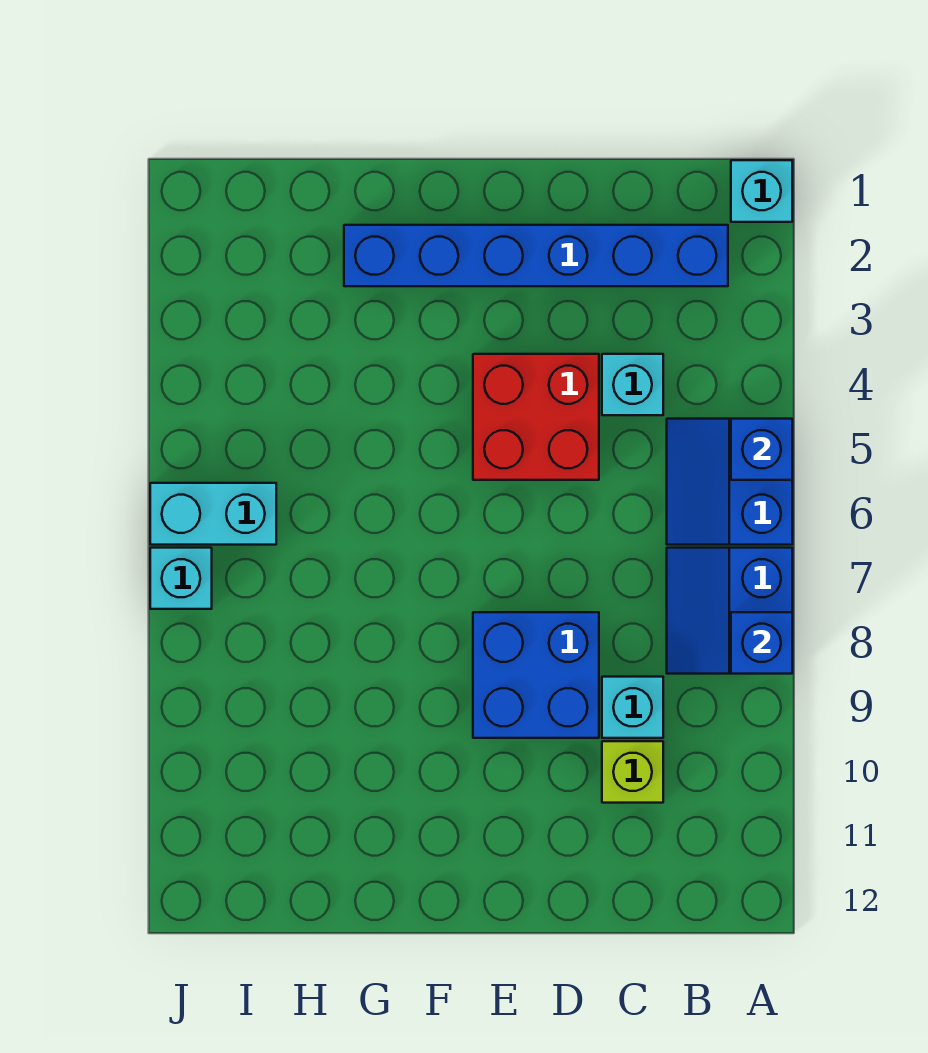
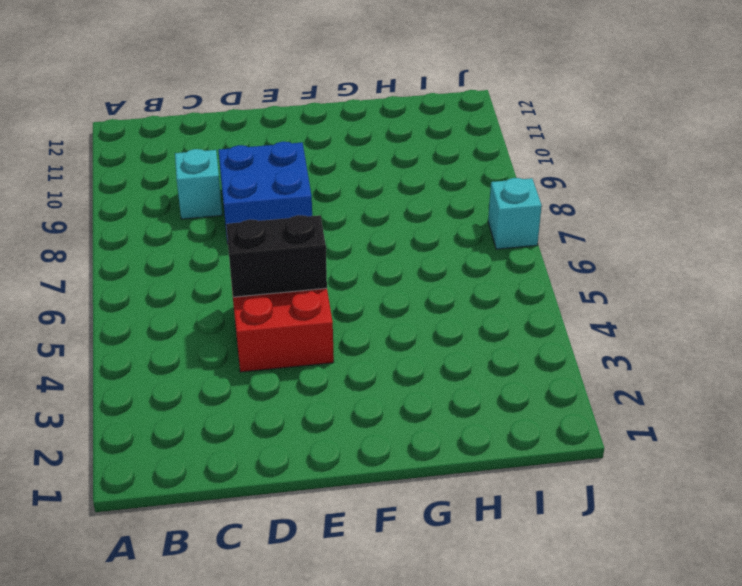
black 1x2 brick [226,215,327,297] -> none
none -> cyan 1x1 brick [731,160,792,222]
none -> blue 2x2 slope [667,419,792,545]
none -> blue 2x2 slope [667,548,792,674]

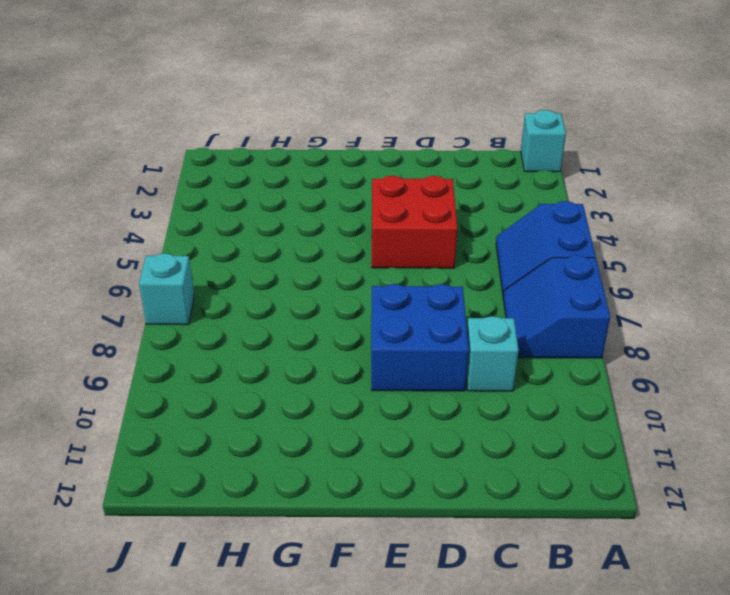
none -> blue 1x6 brick [344,225,728,286]
none -> cyan 1x1 brick [602,354,663,415]
none -> lime 1x1 brick [602,741,663,803]

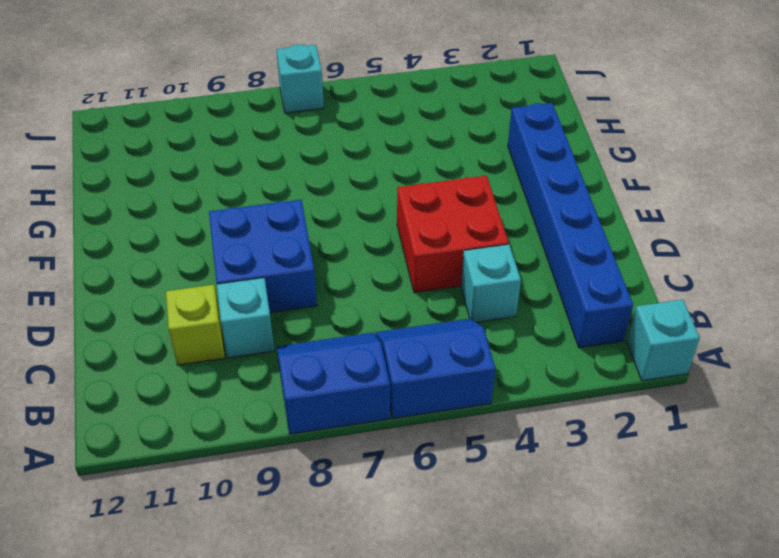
none -> cyan 1x2 brick [150,483,276,545]
none -> blue 1x1 brick [731,419,792,480]
none -> blue 1x1 brick [731,612,792,674]

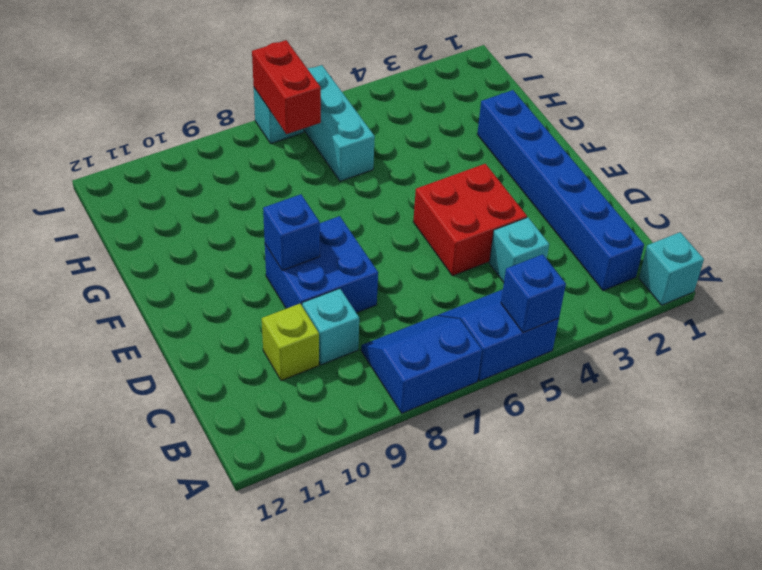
blue 1x1 brick [263,194,320,270] -> blue 1x1 brick moved to [731,612,792,674]
cyan 1x3 brick [304,65,375,181] -> cyan 1x2 brick [150,483,276,545]
red 1x2 brick [252,40,321,134] -> none

